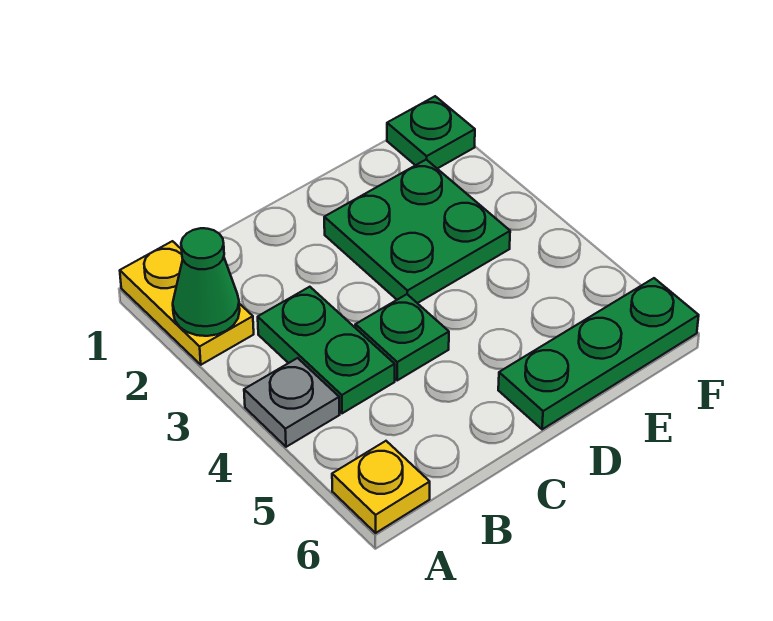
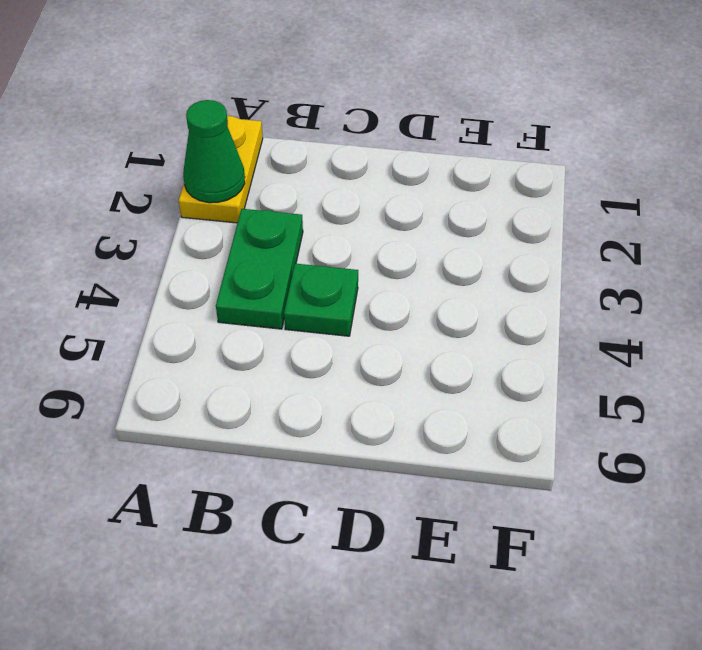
none -> grey 1x1 plate [244,358,340,447]
none -> yellow 1x1 plate [332,441,430,533]

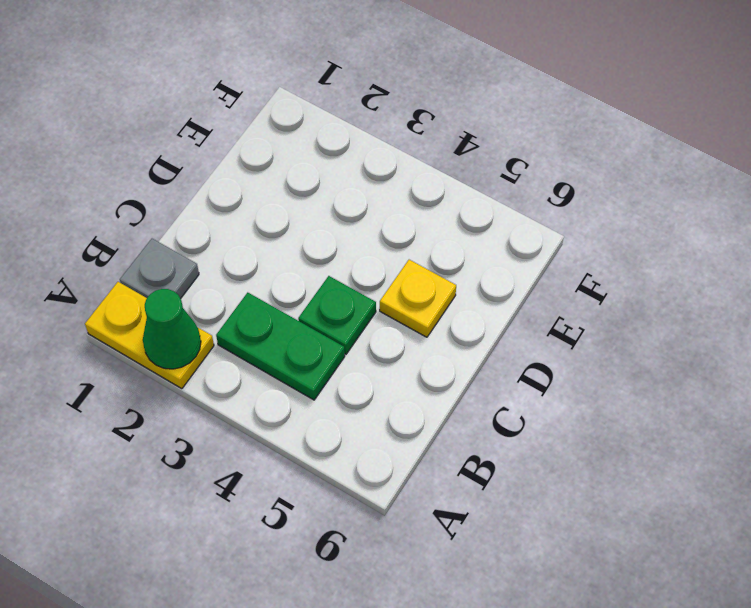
grey 1x1 plate [120,239,199,298] -> grey 1x1 plate moved to [244,358,340,447]
yellow 1x1 plate [380,260,456,337] -> yellow 1x1 plate moved to [332,441,430,533]
none -> green 2x2 plate [324,160,510,303]
none -> green 1x3 plate [498,278,699,429]

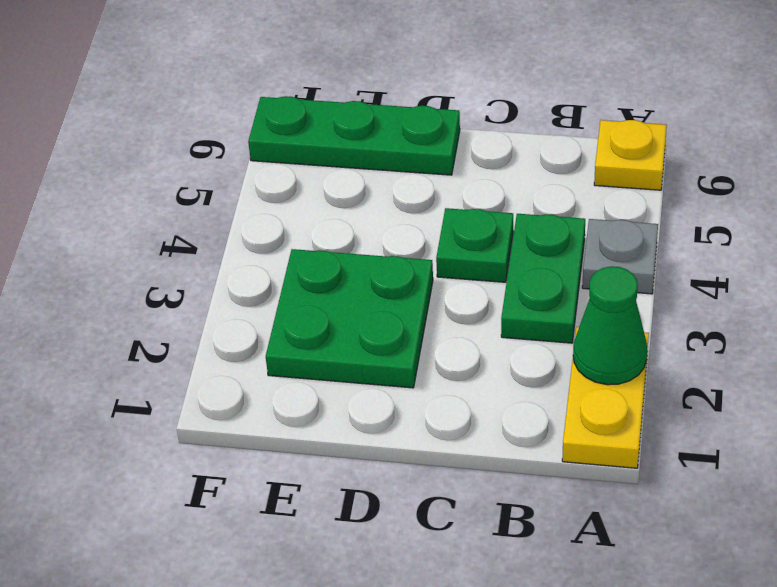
none -> green 1x1 plate [387,96,475,169]

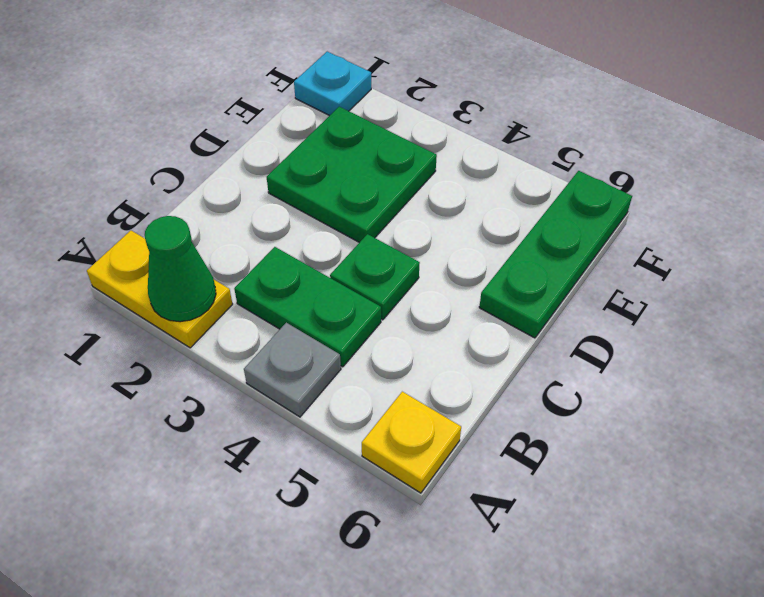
cyan 1x1 plate [294,52,371,116] -> green 1x1 plate [387,96,475,169]

